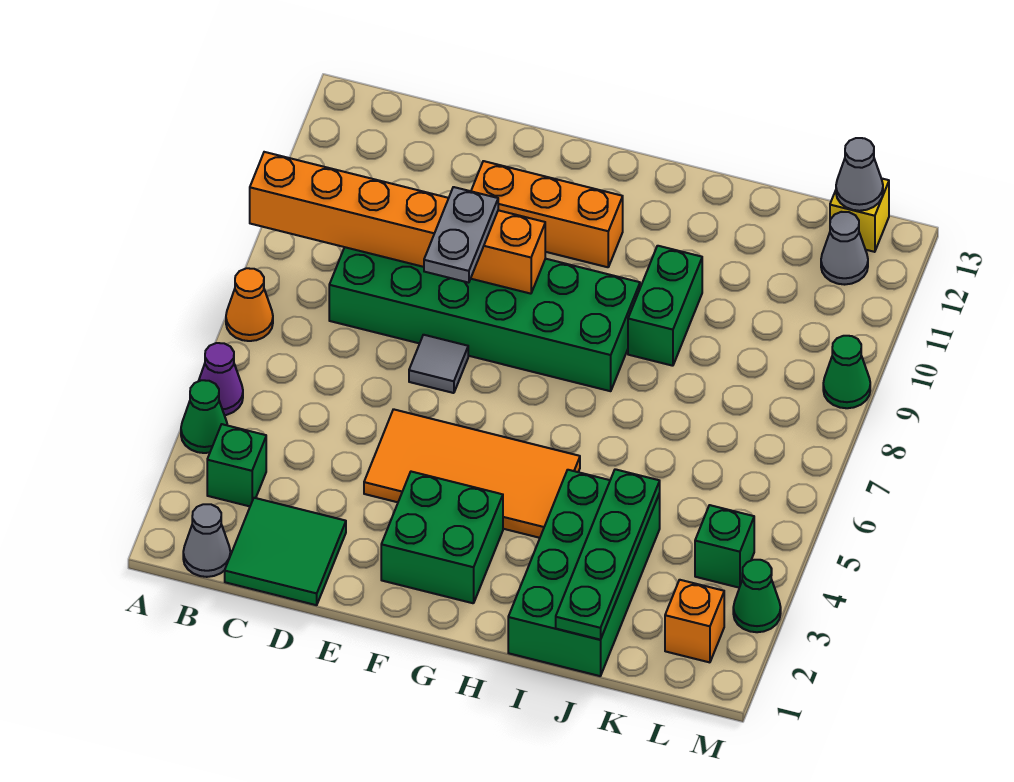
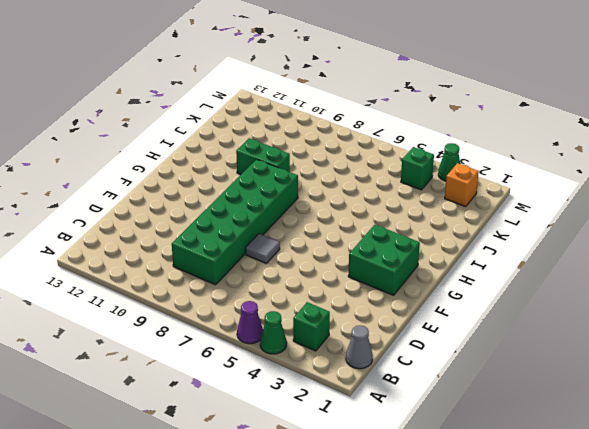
none -> orange 1x1 cone [226,268,273,341]
none -> green 2x2 tile [225,498,346,605]
none -> orange 2x4 tile [364,409,580,538]

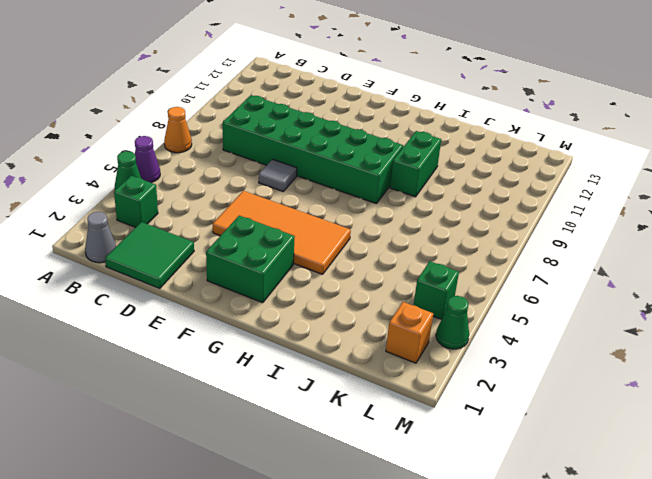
none -> orange 1x3 brick [471,161,623,267]
none -> green 2x4 brick [508,470,660,676]
none -> grey 1x1 cone [821,212,868,285]

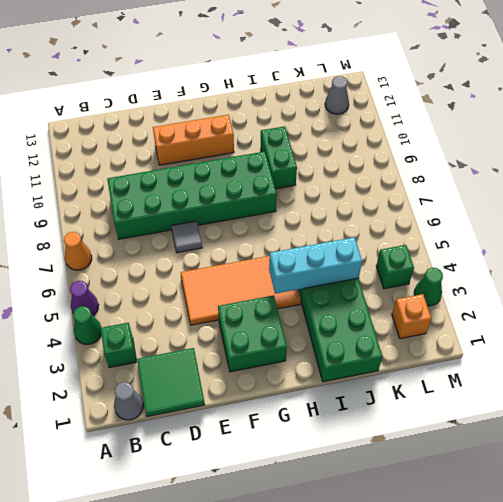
cyan 1x3 brick [269,237,362,294] -> green 1x4 plate [556,469,660,640]
none -> yellow 1x1 brick [830,178,889,252]
none -> green 1x1 cone [823,336,870,408]
none -> orange 1x6 brick [250,152,545,294]

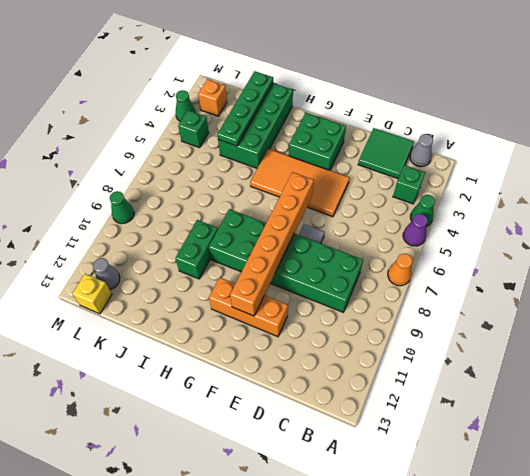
orange 1x6 brick [230,172,314,316] -> orange 1x6 brick turned to [250,152,545,294]
none -> grey 1x1 cone [836,138,883,211]
none -> grey 1x2 plate [424,187,498,283]

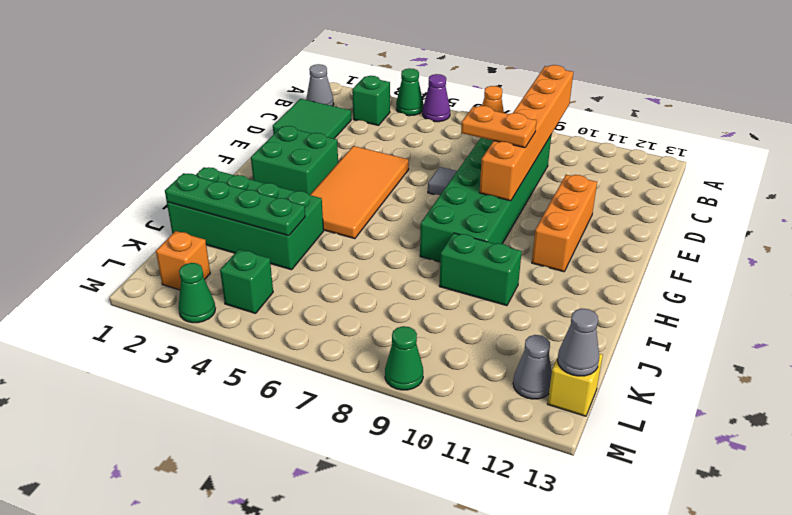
orange 1x2 plate [461,106,537,148] -> grey 1x2 plate [424,187,498,283]

